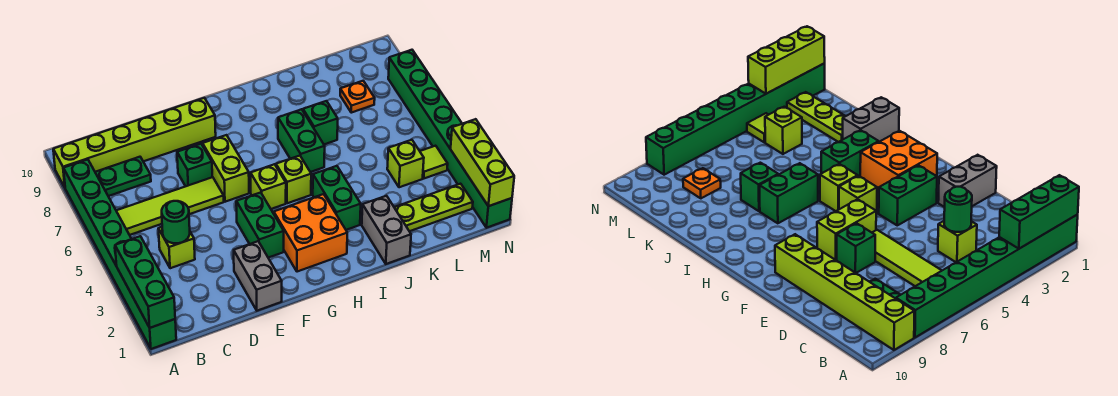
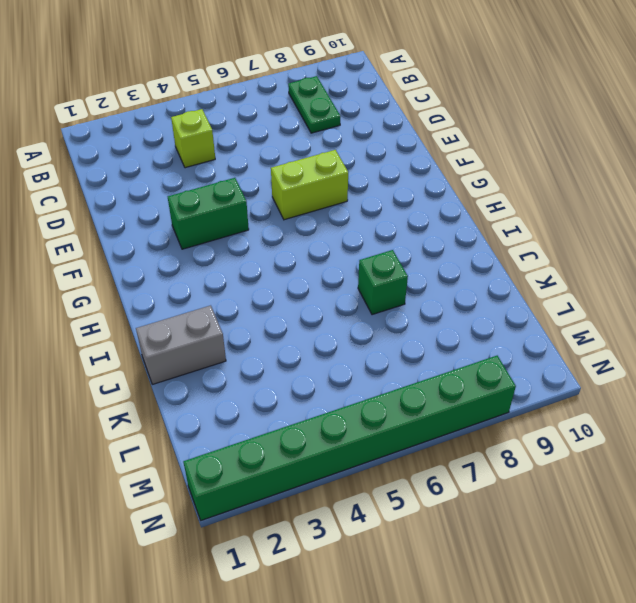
none -> green 1x8 brick [64,160,176,349]
none -> lime 1x6 brick [53,98,216,187]
none -> lime 1x4 tile [116,177,224,235]

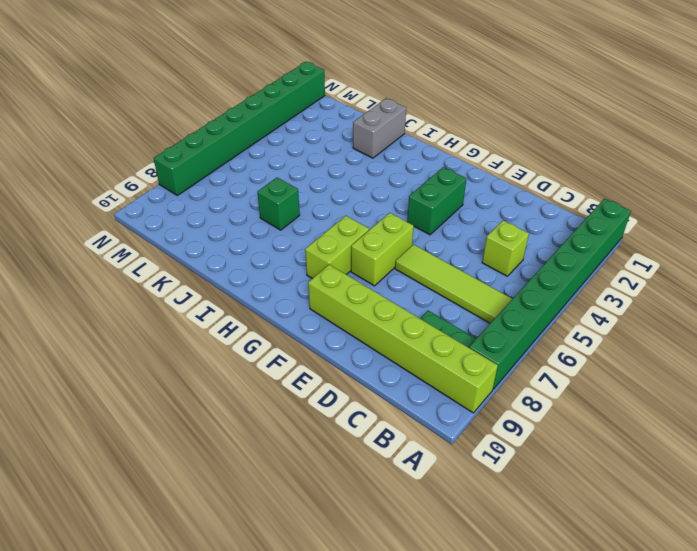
lime 1x2 brick [305,216,369,279] -> none
none -> grey 1x2 brick [234,241,282,311]
none -> green 1x1 brick [177,144,212,186]
none -> orange 2x2 brick [274,194,347,272]

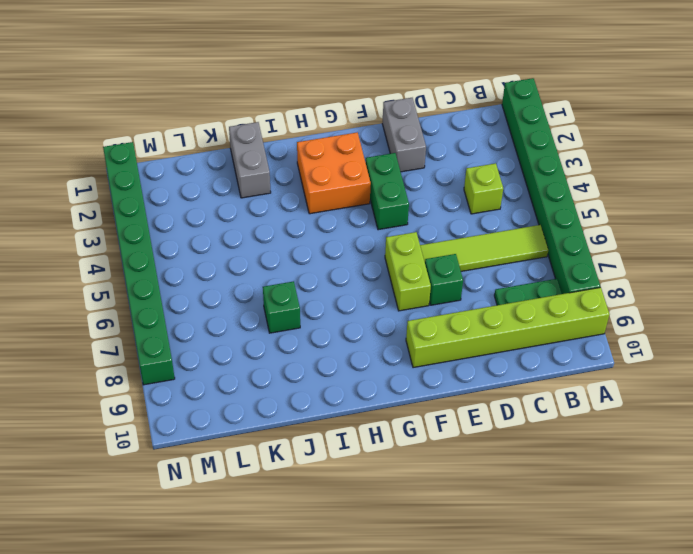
none -> lime 1x1 brick [251,164,286,209]
none -> lime 1x1 brick [276,156,311,203]
none -> green 1x2 brick [313,166,361,230]

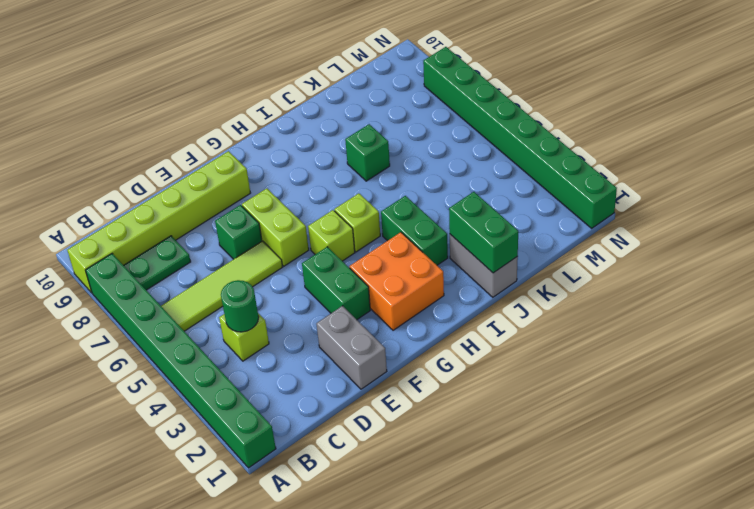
green 1x2 brick [449,192,518,273] -> green 1x2 brick moved to [278,109,325,172]
none -> lime 1x3 plate [394,184,473,231]
none -> lime 1x1 brick [387,140,424,187]
none -> orange 1x1 plate [340,81,375,113]

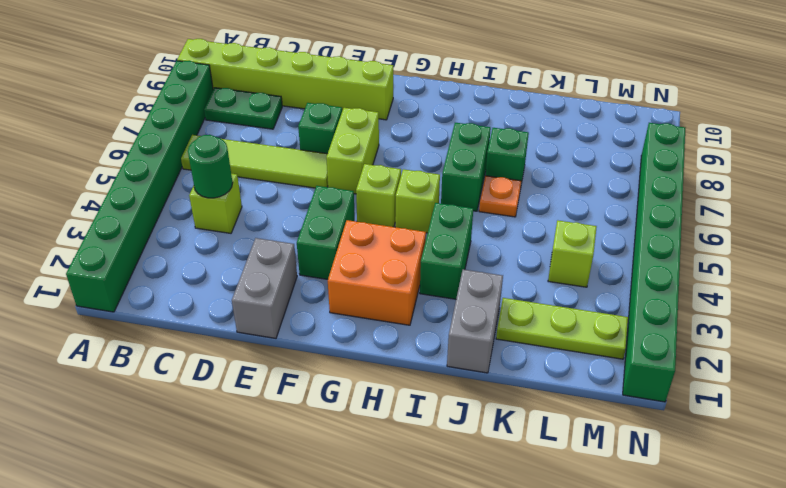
orange 1x1 plate [479,176,521,217] -> orange 1x1 plate moved to [340,81,375,113]
none -> lime 1x1 tile [420,146,448,178]
none -> green 1x3 brick [115,236,175,328]
none -> lime 1x3 brick [451,119,514,206]

